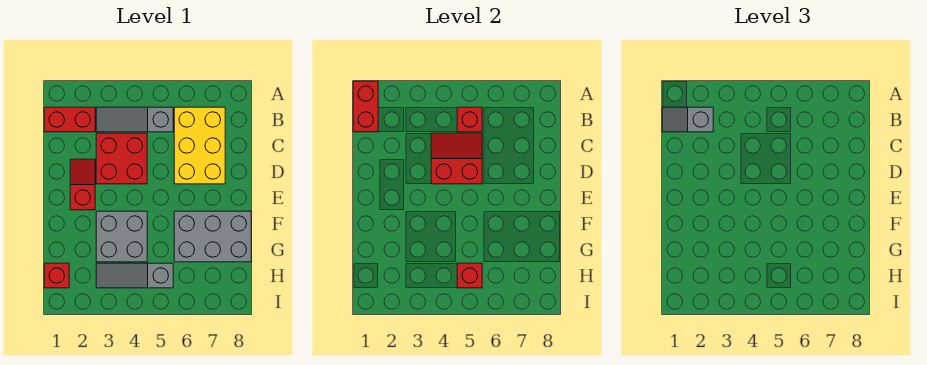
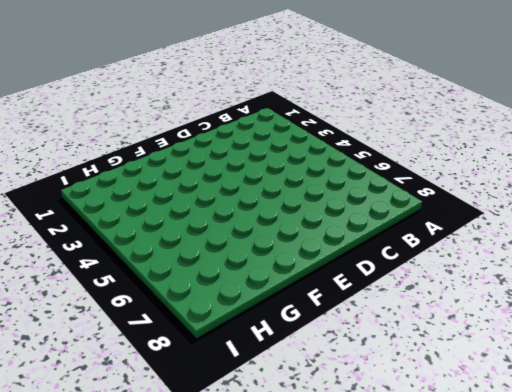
none -> red 1x2 brick [44,107,95,132]
none -> grey 1x3 slope [96,107,173,132]
none -> yellow 2x3 brick [174,107,225,184]

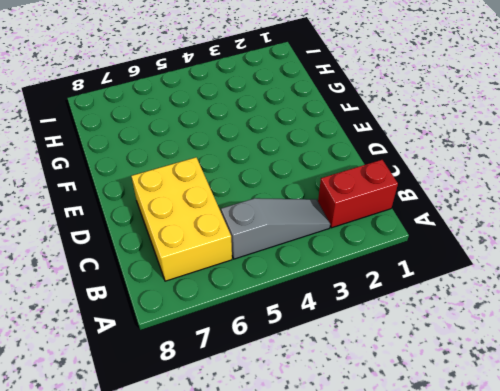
none -> red 2x2 brick [96,133,147,184]
none -> red 1x2 slope [70,159,95,210]
none -> grey 2x2 brick [96,211,147,262]

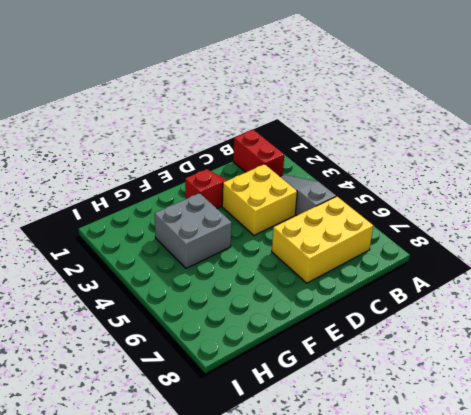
yellow 2x2 brick [222,164,297,235] -> red 2x2 brick [96,133,147,184]
none -> grey 2x3 brick [174,211,251,262]
none -> red 1x1 brick [44,263,69,288]
none -> grey 1x3 slope [96,263,173,288]

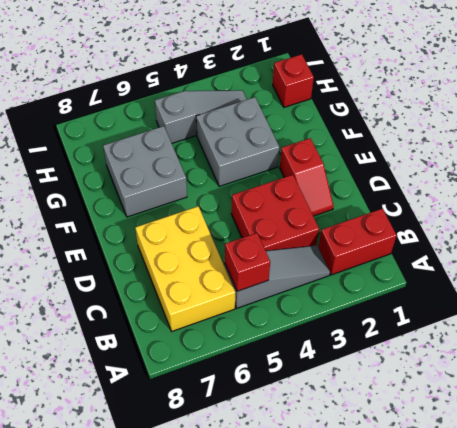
grey 2x2 brick [103,126,187,217] -> grey 2x3 brick [174,211,251,262]
none -> red 1x2 brick [353,81,378,132]
none -> red 2x2 slope [431,133,482,184]
none -> red 1x1 brick [457,263,482,288]

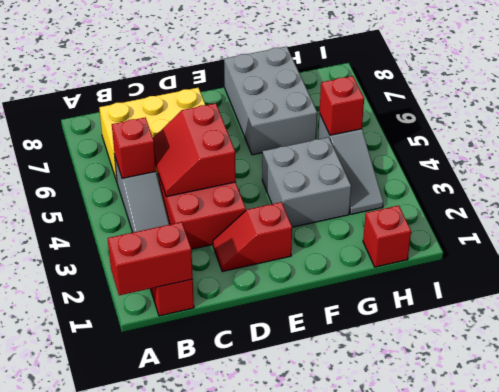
none -> grey 1x2 slope [662,107,713,132]

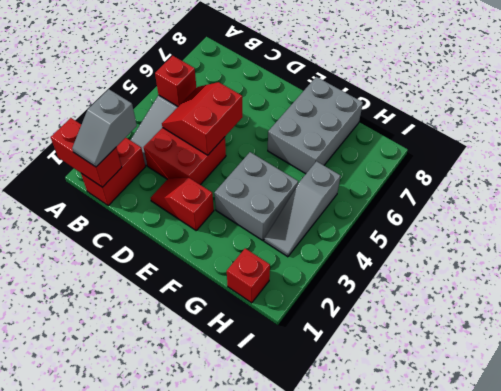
none -> yellow 2x3 brick [174,107,225,184]
none -> red 1x1 brick [457,263,482,288]

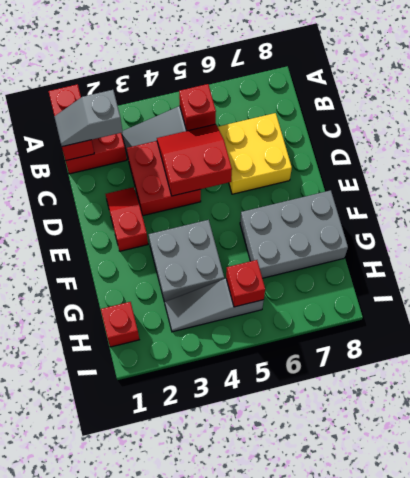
yellow 2x2 brick [218,113,292,194] -> yellow 2x3 brick [174,107,225,184]

